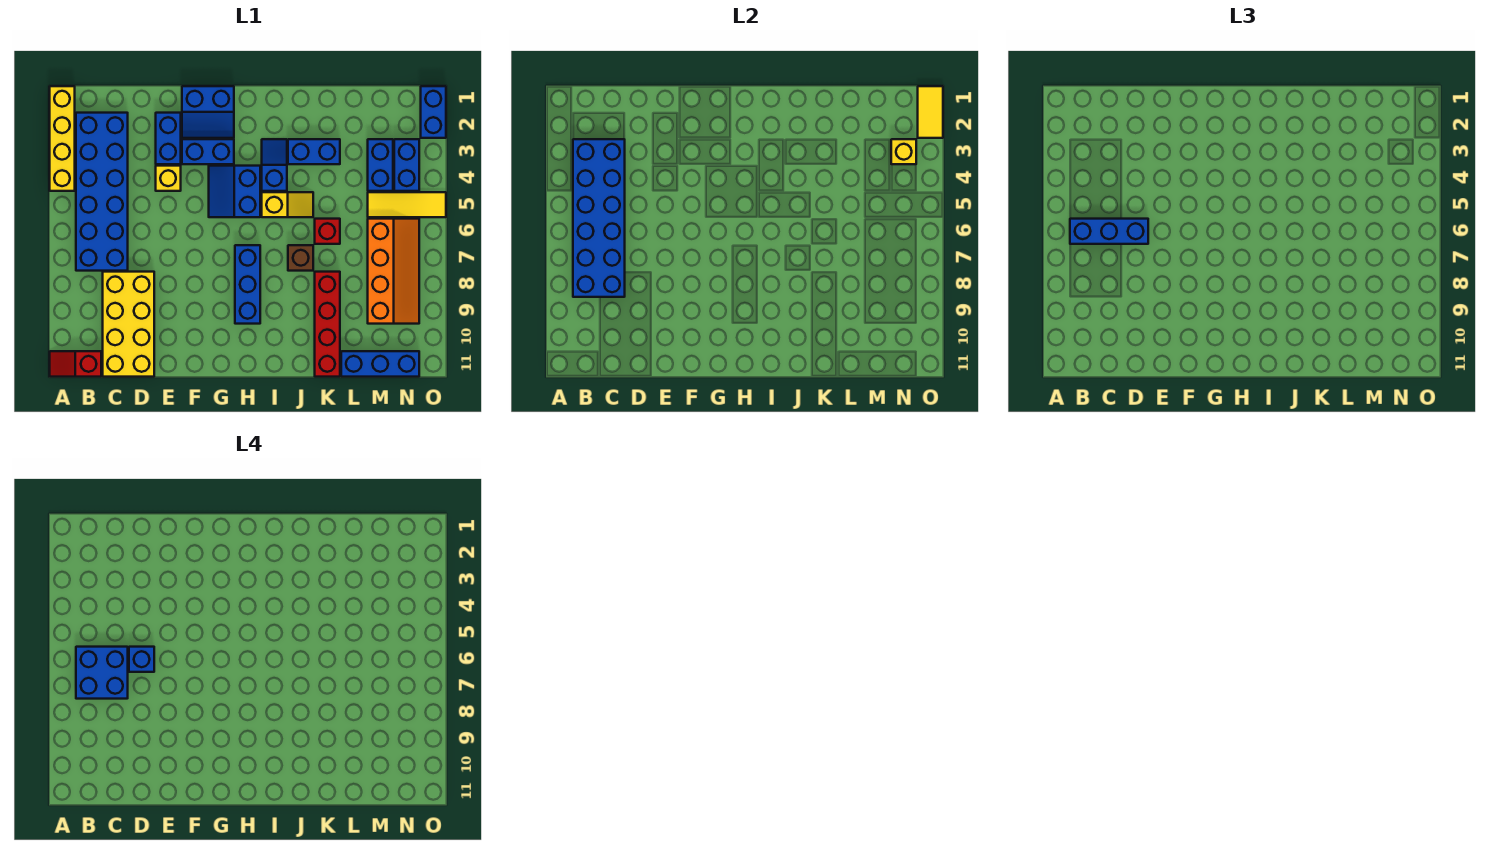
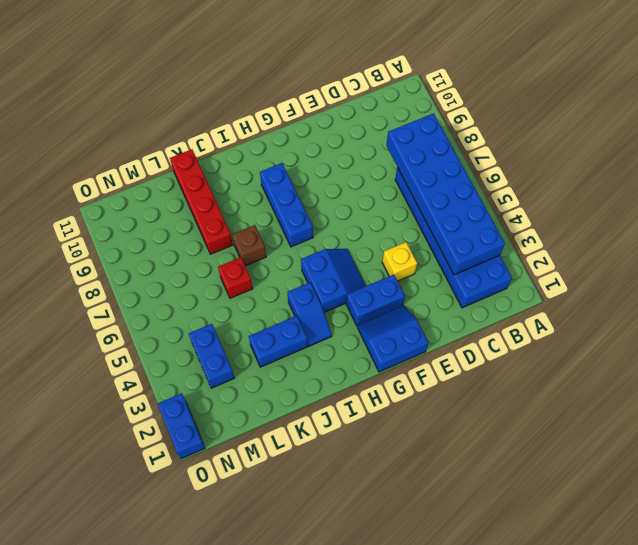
none -> yellow 1x4 brick [50,86,75,191]
none -> red 1x2 slope [50,351,101,377]
none -> yellow 2x4 brick [103,272,154,377]

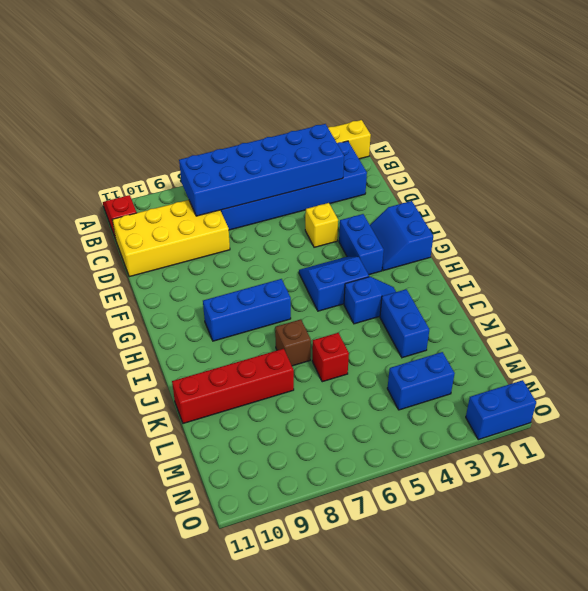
none -> blue 1x2 brick [156,113,181,164]
none -> yellow 1x2 slope [262,192,313,217]
none -> blue 1x3 brick [341,351,419,377]

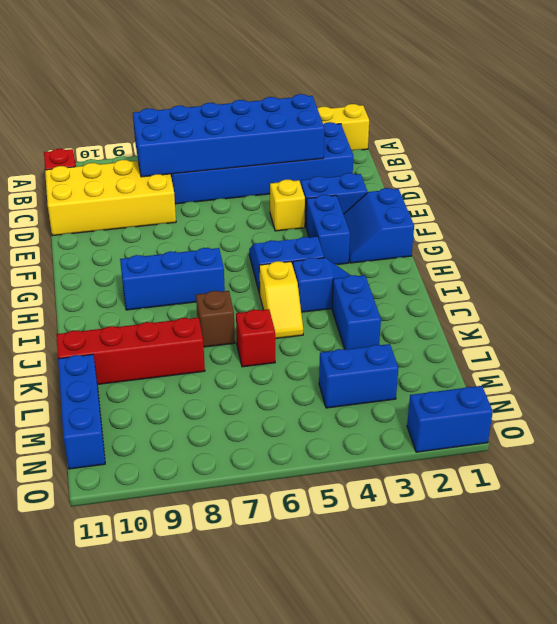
none -> yellow 1x3 tile [368,192,446,217]
none -> orange 2x4 slope [368,219,419,324]
none -> blue 1x2 brick [394,139,419,191]

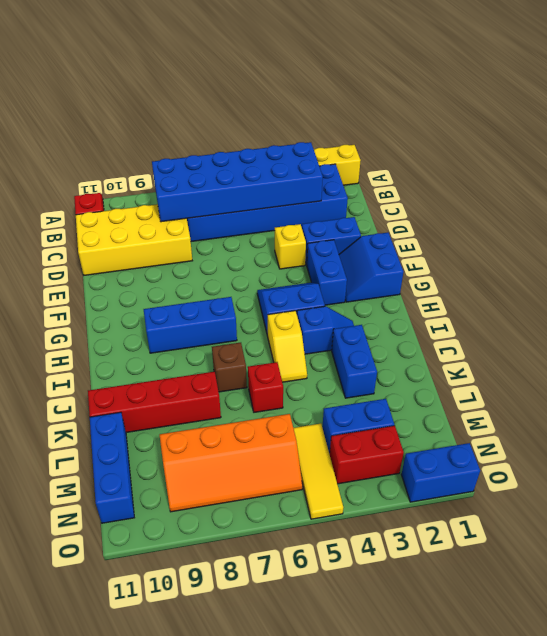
red 1x2 brick [330,426,404,484] -> blue 1x2 brick [394,139,419,191]
none -> yellow 1x1 brick [891,139,916,164]
none -> yellow 1x2 tile [918,86,943,138]
none -> blue 1x3 brick [1070,219,1148,244]

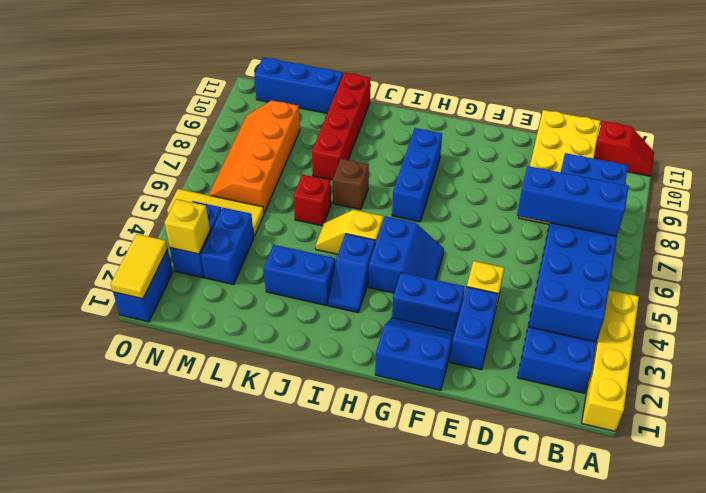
none -> blue 2x2 brick [76,647,128,699]
none -> blue 1x1 brick [129,647,154,672]

